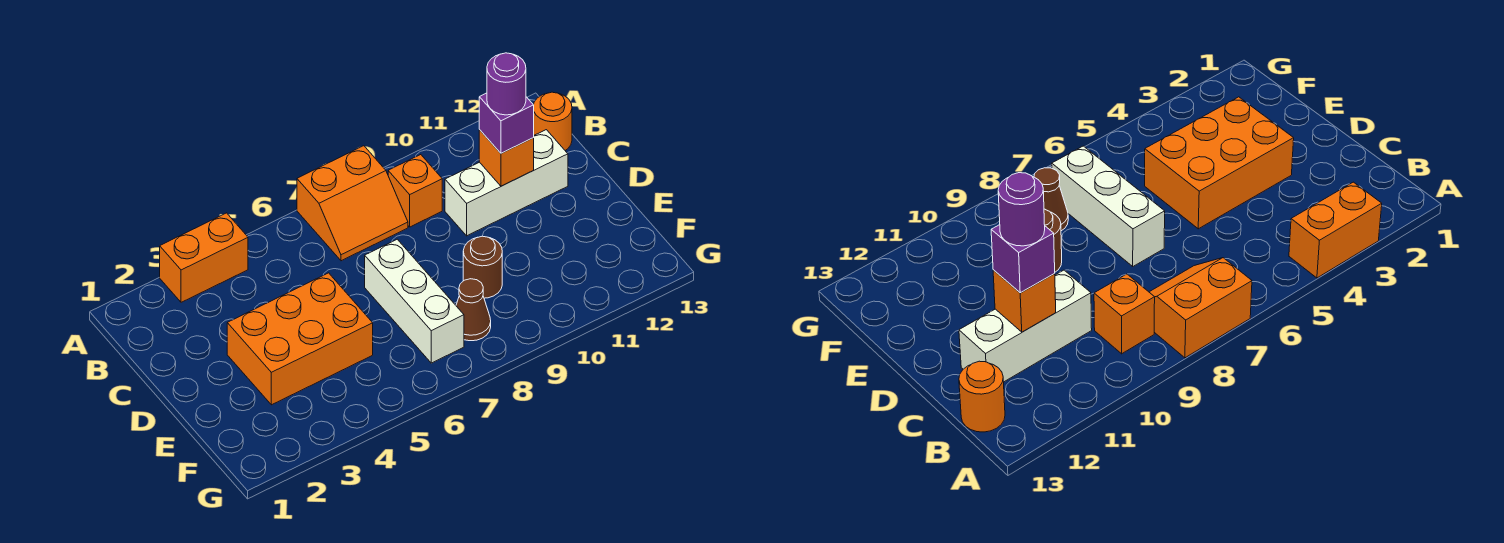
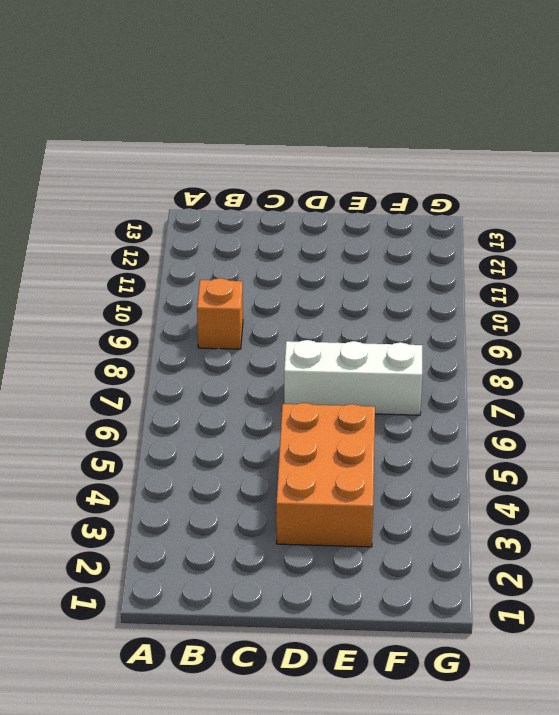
none -> orange 1x2 brick [160,213,248,302]
none -> orange 2x2 slope [297,146,408,261]
none -> orange 1x1 round brick [534,92,572,150]

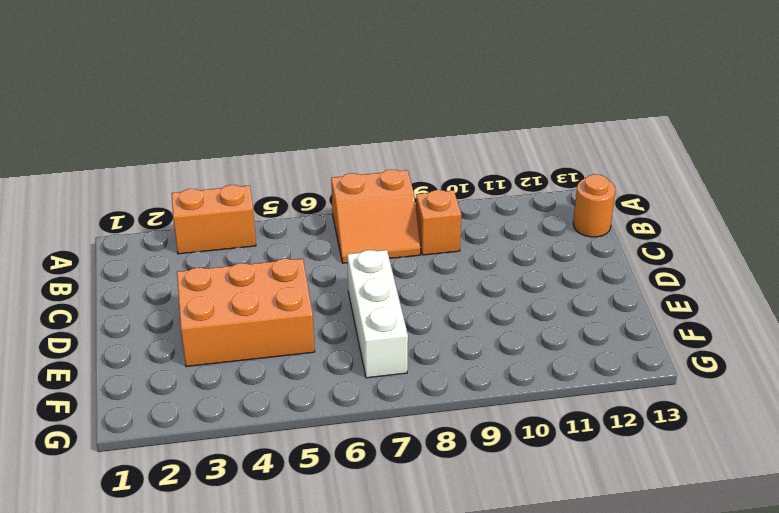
none -> white 1x3 brick [445,130,568,236]
none -> brown 1x1 round brick [463,236,502,298]
none -> brown 1x1 cone [456,279,491,341]

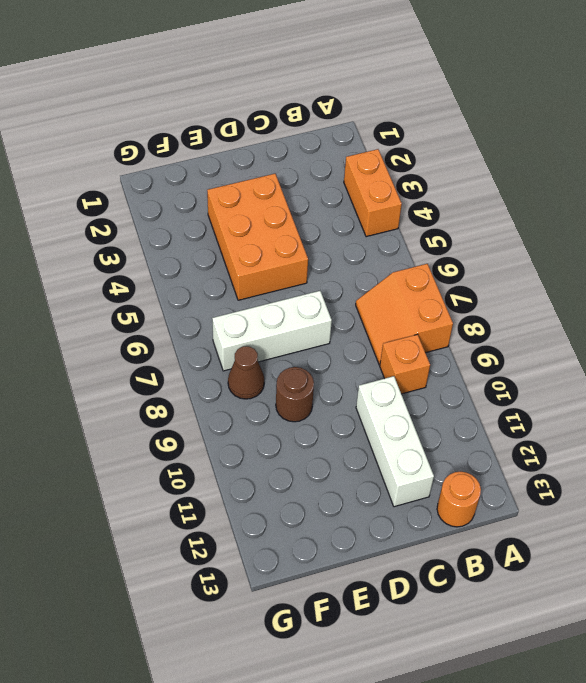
none -> orange 1x1 brick [479,130,534,186]
none -> purple 1x1 brick [479,93,534,153]
none -> purple 1x1 round brick [487,53,526,115]

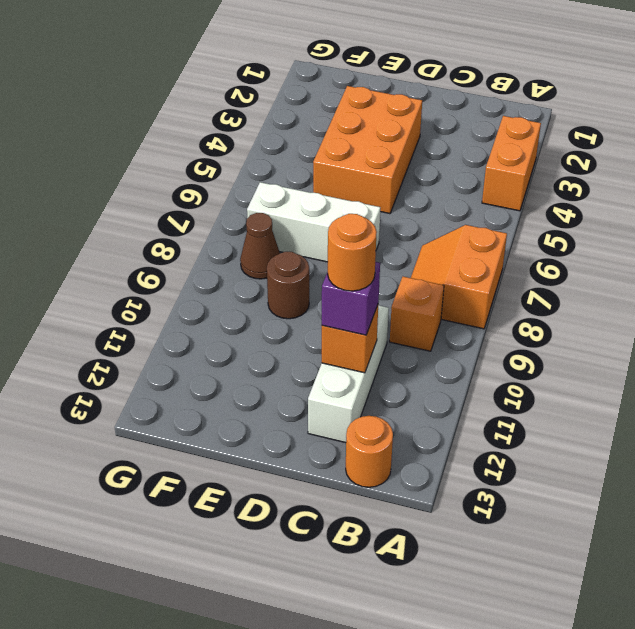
orange 1x1 round brick [328,214,377,291] -> purple 1x1 round brick [487,53,526,115]

